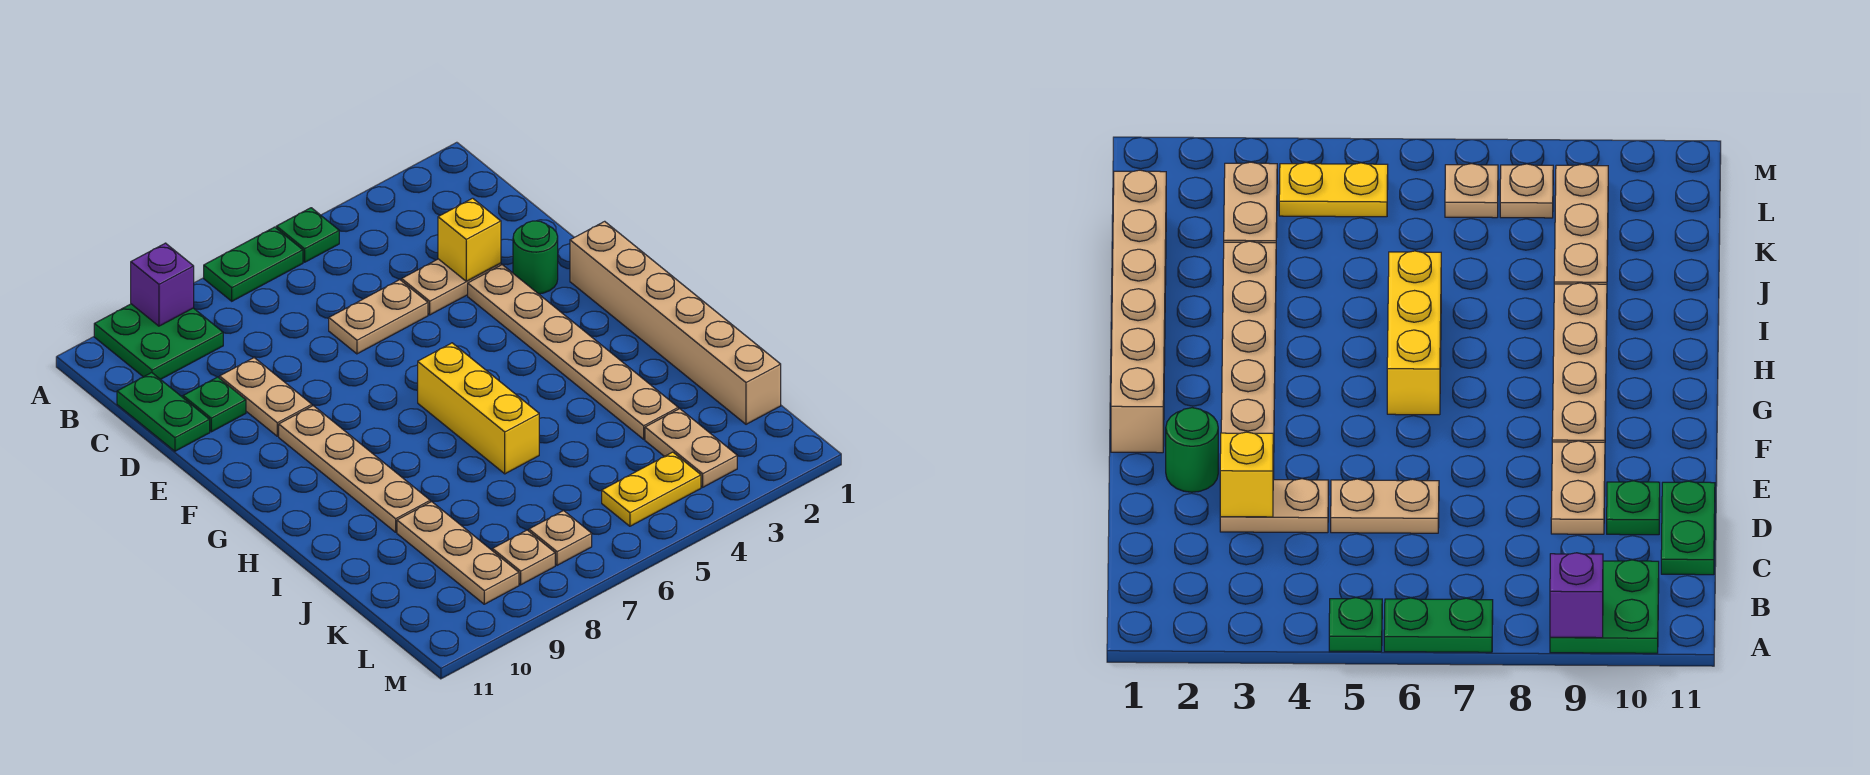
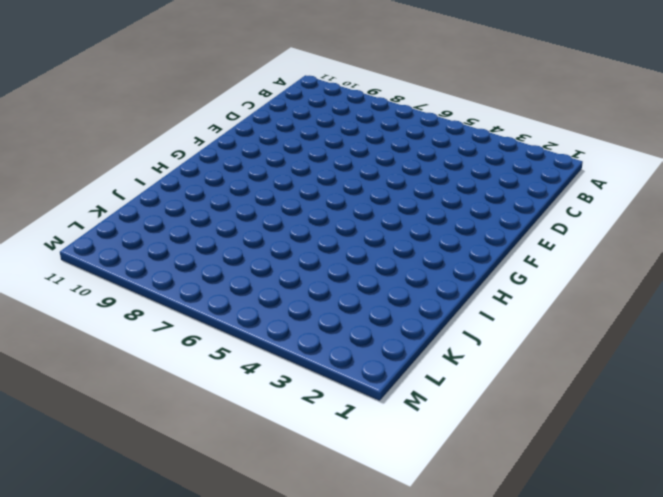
none -> green 1x1 plate [276,208,339,262]
none -> green 1x2 plate [204,227,303,301]
none -> green 2x2 plate [94,304,223,379]

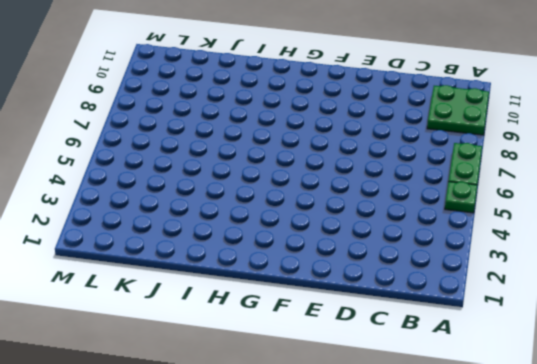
none -> green 1x2 plate [117,373,210,451]
none -> tan 1x2 plate [402,259,501,315]
none -> tan 1x2 plate [329,280,428,354]

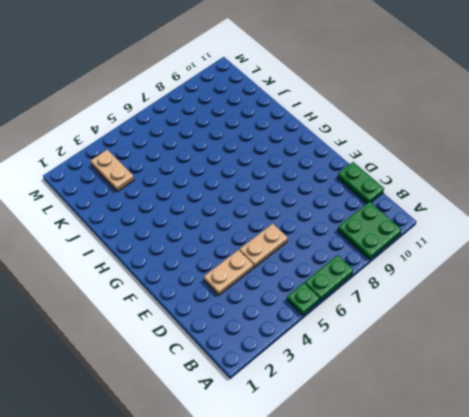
none -> tan 1x2 plate [220,358,312,436]
none -> green 1x1 plate [183,377,246,432]
none -> green 1x1 round brick [513,221,558,294]

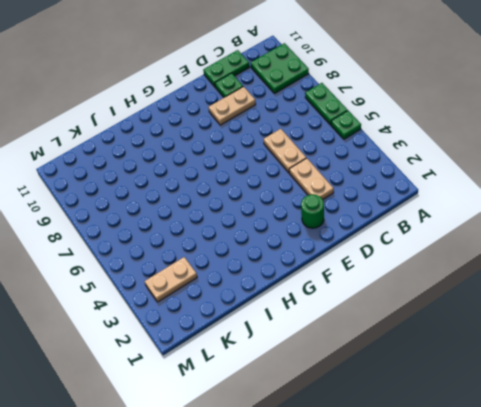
none -> tan 1x6 plate [468,265,678,439]
none -> tan 1x6 brick [570,221,781,424]
none -> tan 1x4 plate [279,406,430,532]

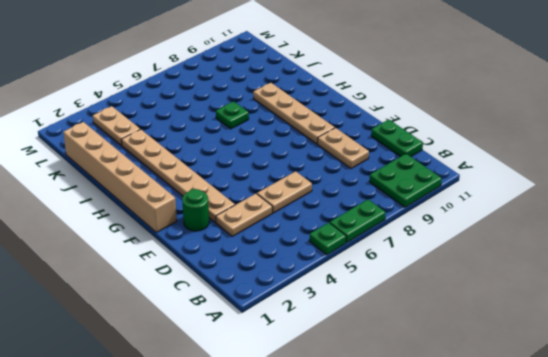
green 1x1 plate [216,102,249,129] -> green 1x1 plate moved to [183,377,246,432]
none -> yellow 1x3 brick [418,343,539,474]
none -> tan 1x3 plate [397,502,519,604]
none -> yellow 1x2 plate [602,452,701,526]

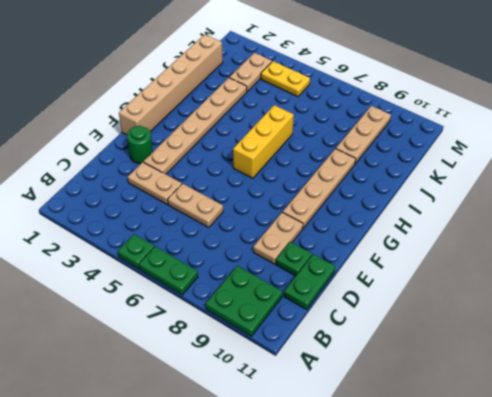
none -> tan 1x1 plate [529,511,592,565]
none -> tan 1x1 plate [493,530,555,585]
none -> purple 1x1 brick [131,243,194,326]

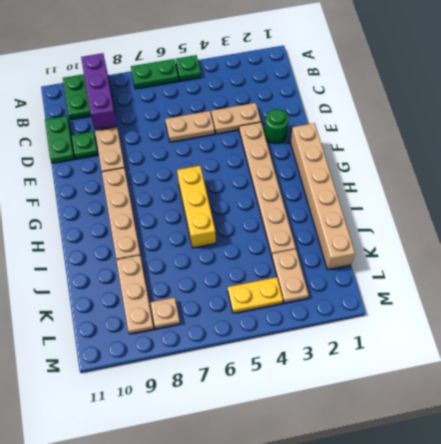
purple 1x3 brick [81,53,117,130] -> purple 1x1 brick [131,243,194,326]
none -> tan 1x1 plate [529,511,592,565]
none -> yellow 1x1 brick [438,198,501,281]

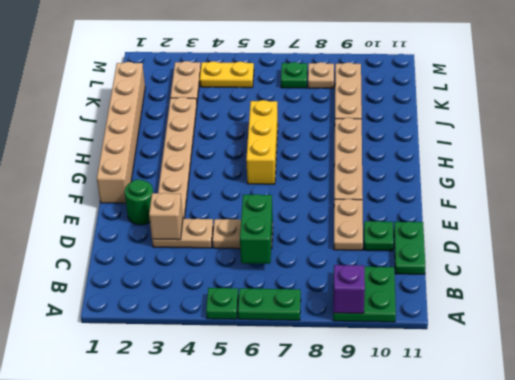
green 1x2 brick [240,194,273,264] -> none
tan 1x1 brick [149,193,183,240] -> yellow 1x1 brick [438,198,501,281]
green 1x1 plate [281,62,307,88] -> tan 1x1 plate [529,511,592,565]

